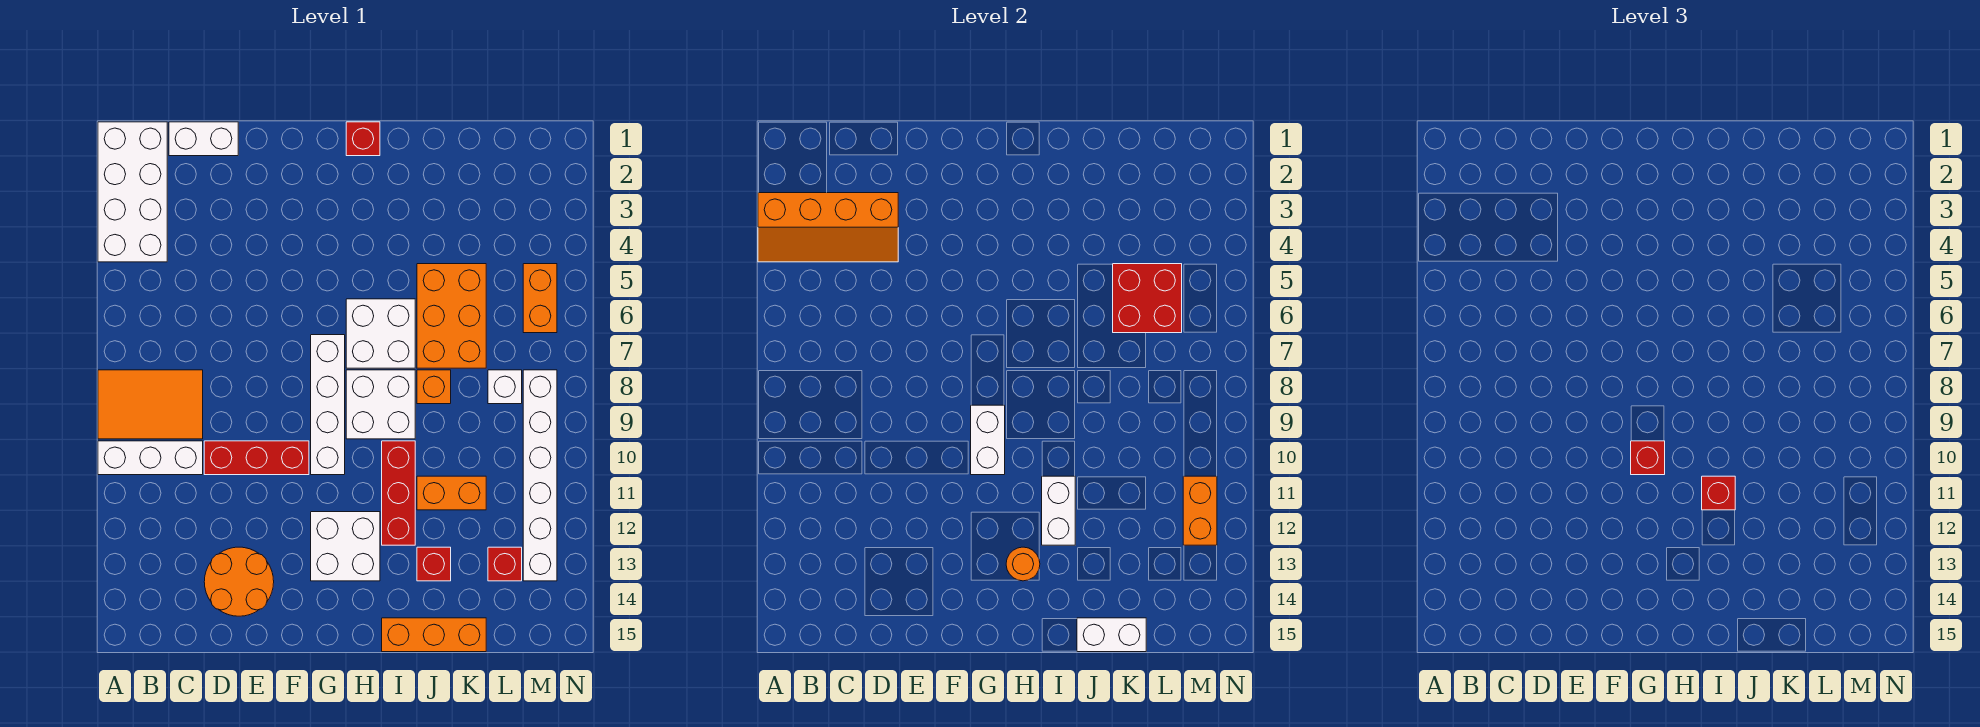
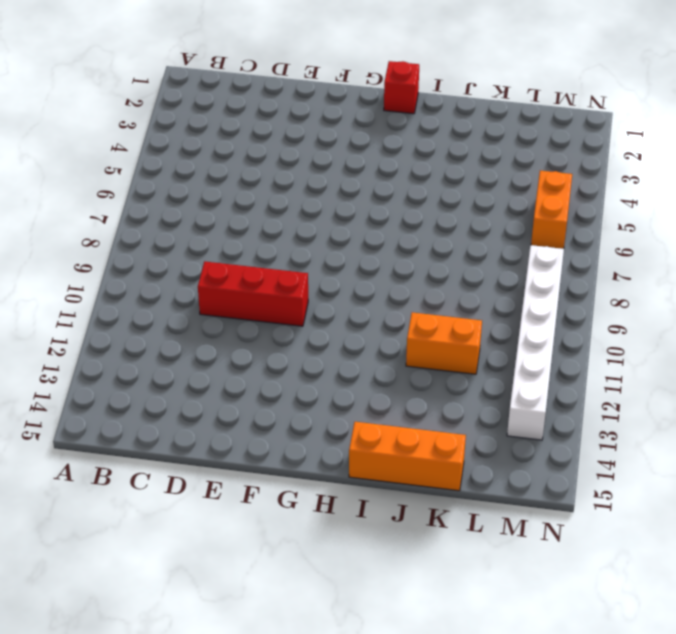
none -> white 2x4 brick [98,122,167,262]
none -> orange 2x3 tile [98,370,203,439]
none -> white 1x3 brick [98,441,203,475]
none -> white 1x2 brick [169,122,238,156]

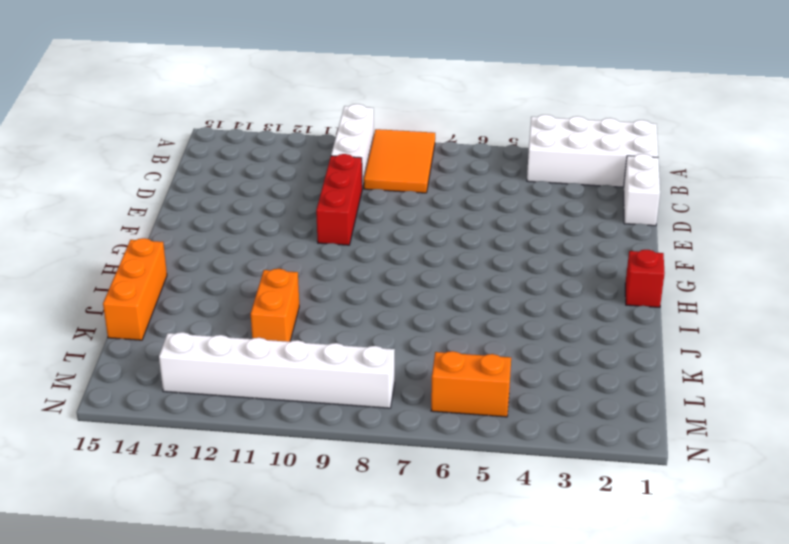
none -> orange 2x2 round brick [204,547,274,616]
none -> white 1x4 brick [311,335,345,475]
none -> white 2x2 brick [311,512,380,581]
none -> white 2x2 brick [346,299,415,368]

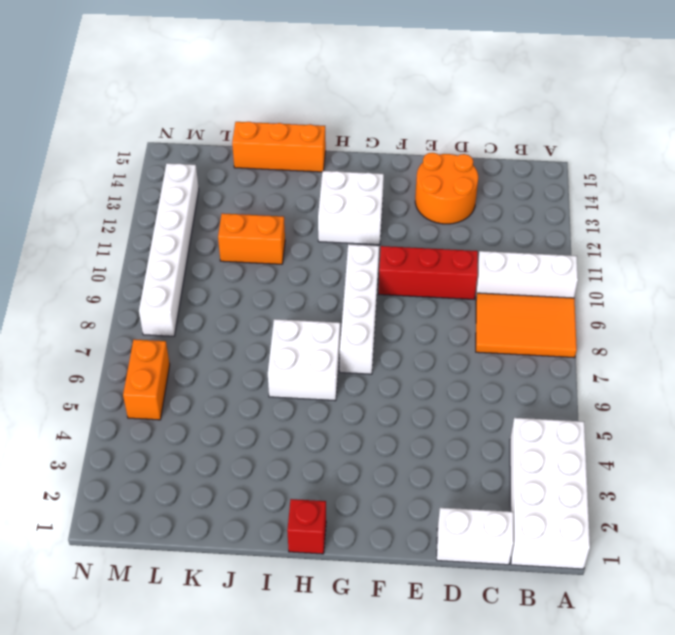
none -> white 2x2 brick [346,370,415,439]
none -> red 1x3 brick [382,441,415,545]
none -> orange 2x3 brick [417,264,486,368]
none -> orange 1x1 brick [417,370,451,404]

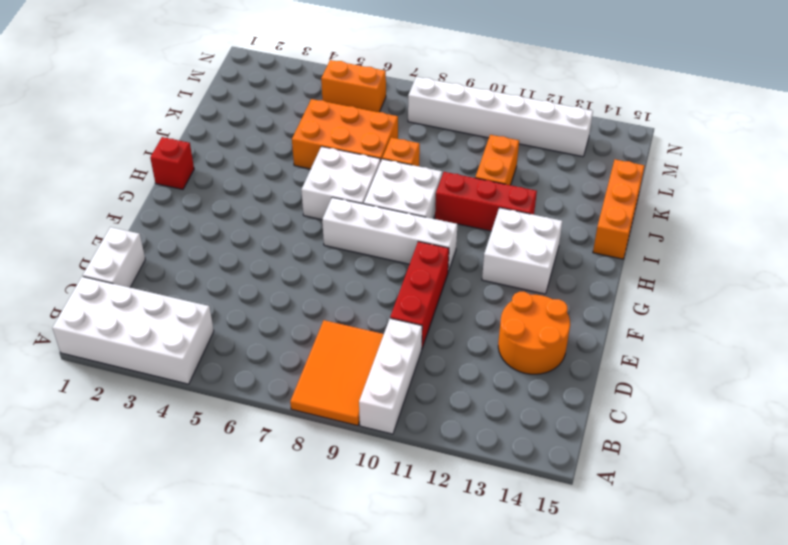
none -> red 1x1 brick [417,547,451,581]
none -> white 1x1 brick [488,370,522,404]
none -> red 1x1 brick [488,547,522,581]
none -> orange 2x4 slope [758,193,898,262]

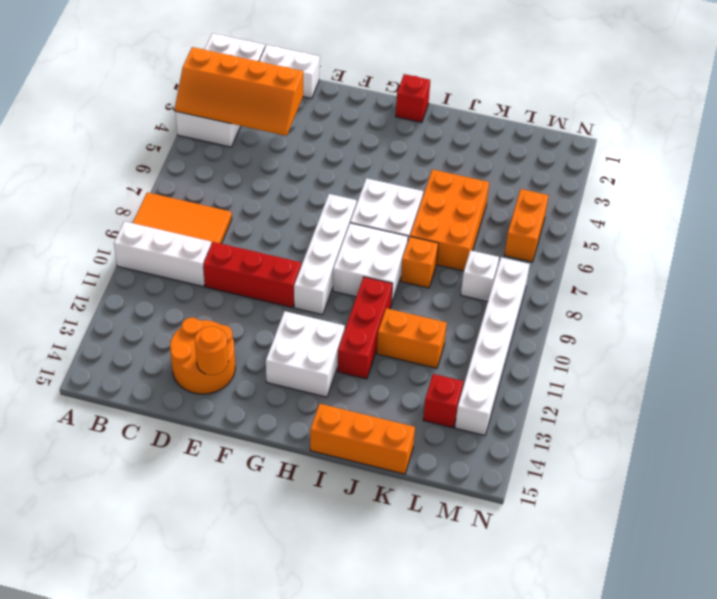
orange 1x1 round brick [195,327,228,375] -> orange 1x1 round brick moved to [1006,547,1040,581]
none -> red 1x1 brick [417,547,451,581]
none -> white 1x2 brick [971,405,1005,475]
none -> white 1x2 brick [1042,476,1075,545]
none -> white 1x2 brick [1077,618,1146,652]

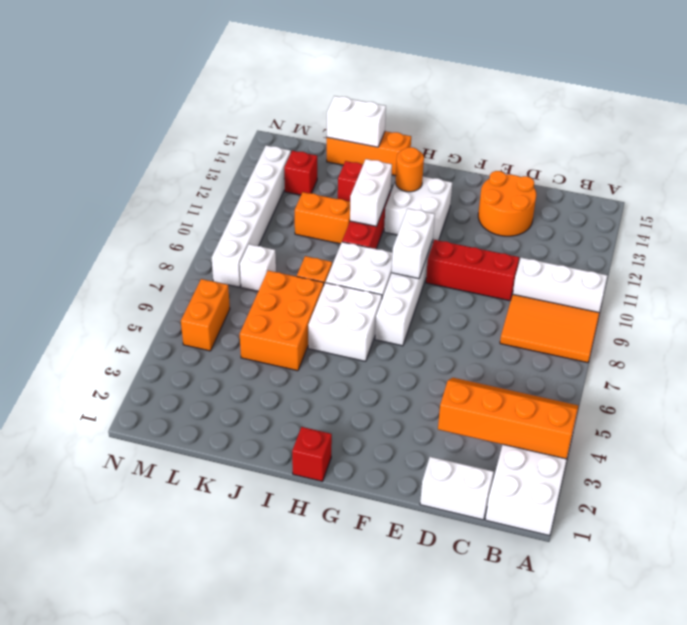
none -> red 2x2 brick [1113,264,1182,333]
none -> orange 1x2 brick [1183,476,1217,545]
none -> red 1x1 brick [1631,441,1665,475]
none -> red 1x1 brick [1702,476,1735,510]

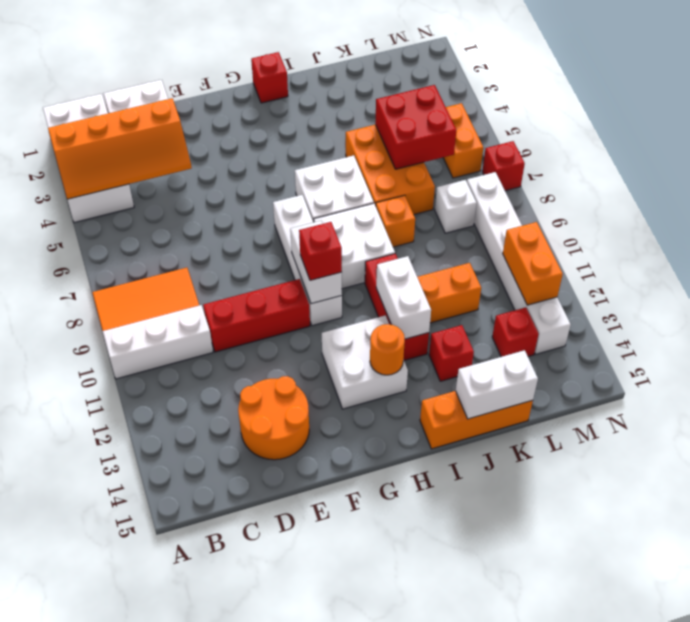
red 1x1 brick [482,141,525,191] -> red 1x1 brick moved to [1702,476,1735,510]

